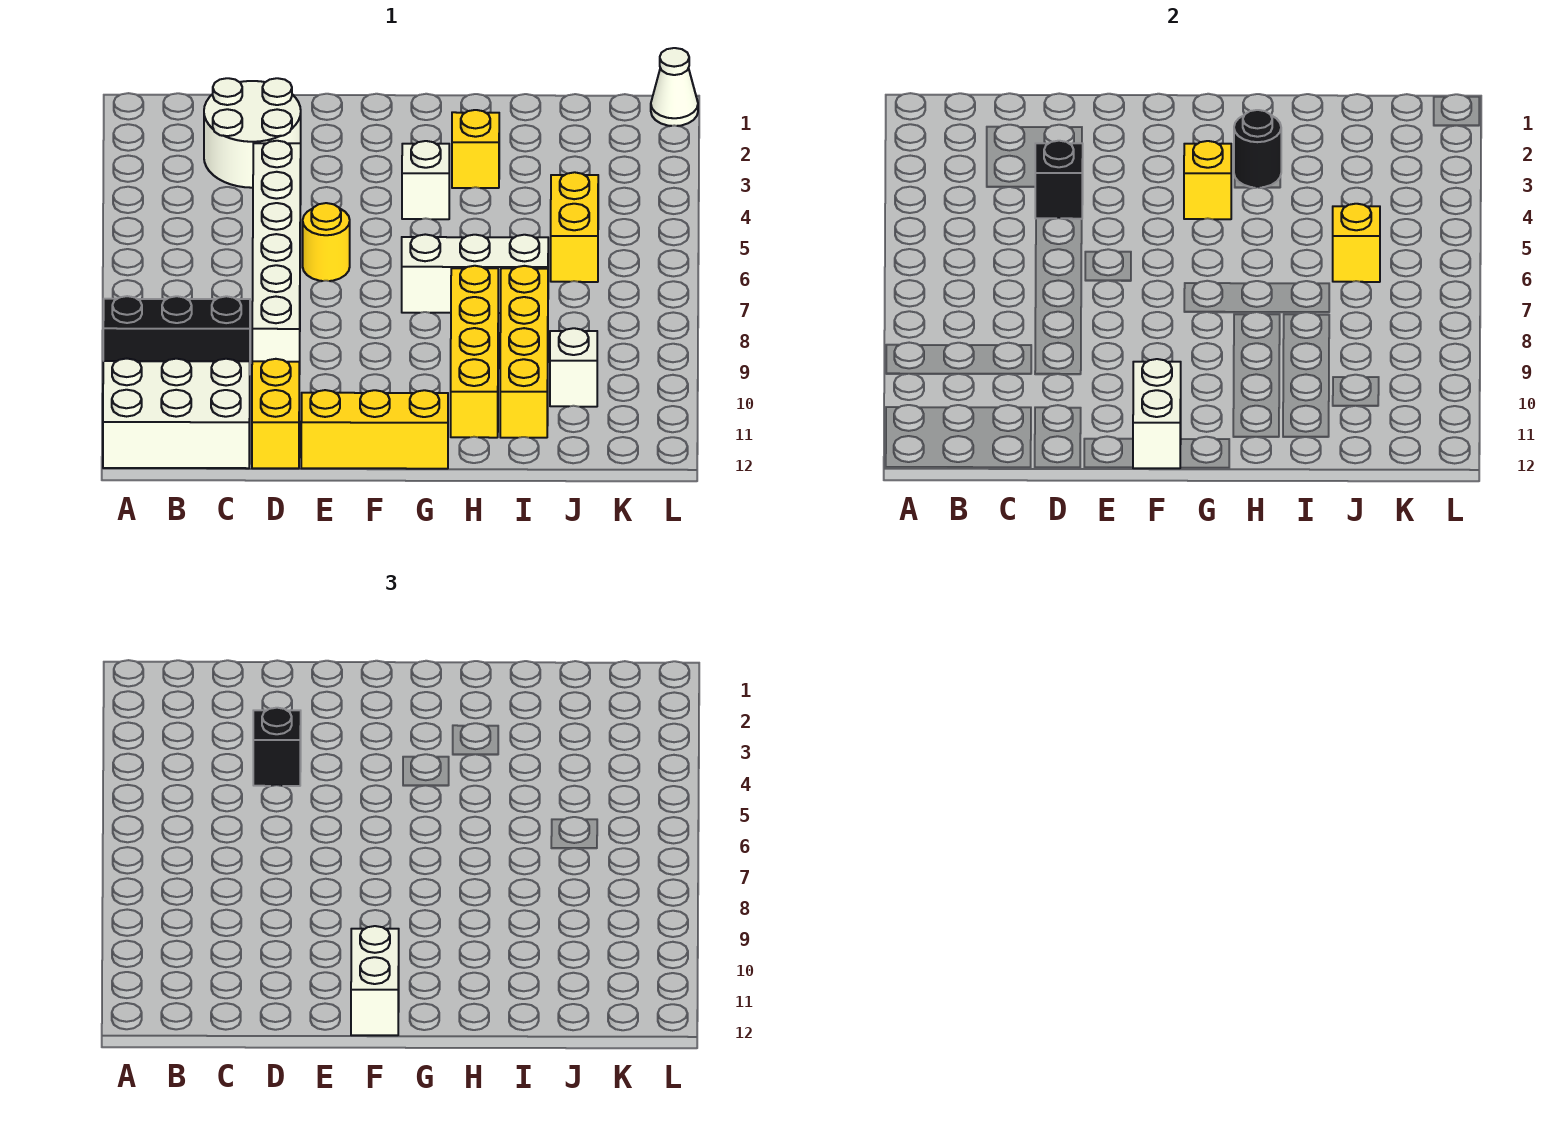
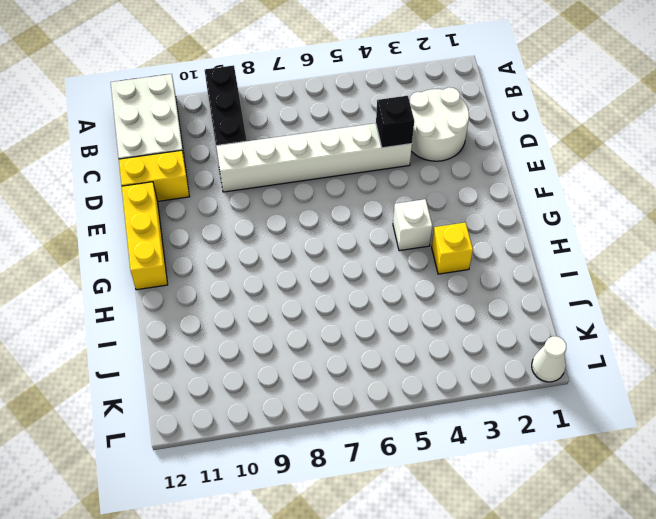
none -> yellow 1x1 round brick [303,203,350,281]
none -> white 1x3 brick [402,234,548,313]
none -> yellow 1x4 brick [451,266,498,438]

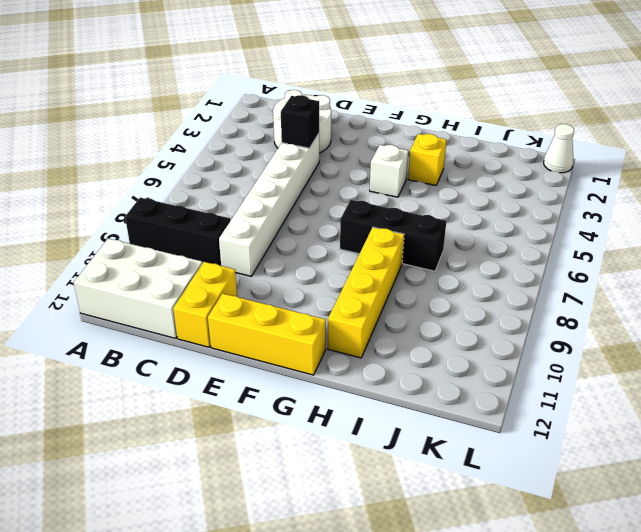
black 1x3 brick [340,200,446,271] -> white 1x3 brick [402,234,548,313]
none -> yellow 1x1 round brick [303,203,350,281]
none -> yellow 1x4 brick [500,266,548,438]
none -> yellow 1x2 brick [551,172,598,282]

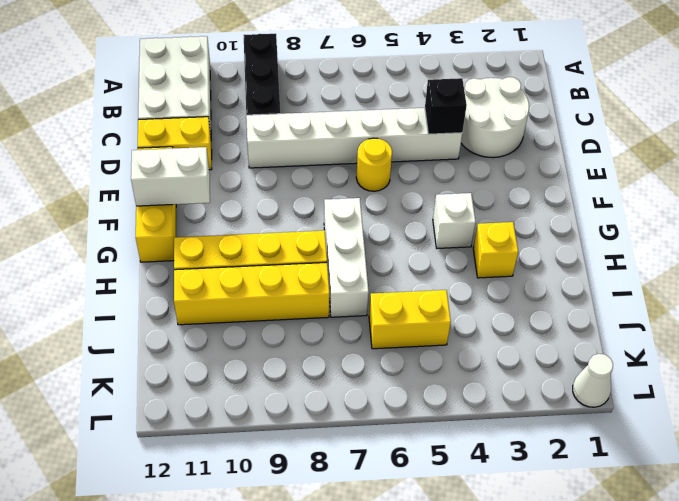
none -> white 1x1 brick [550,328,597,407]
none -> yellow 1x1 brick [1184,141,1231,219]
none -> black 1x1 round brick [1234,110,1281,188]

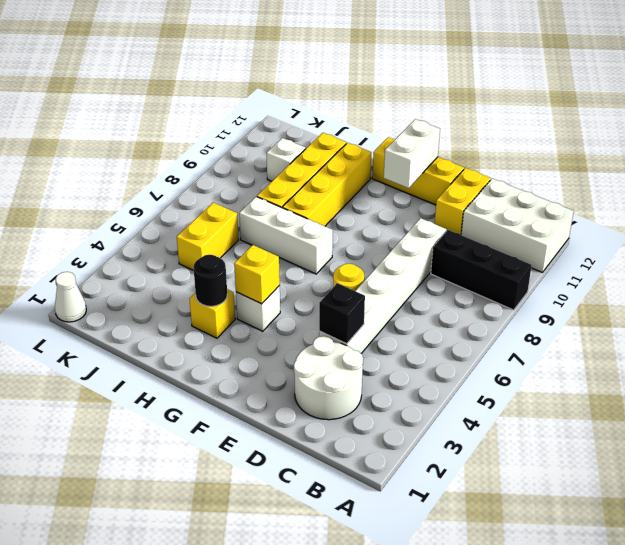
none -> yellow 1x1 brick [1333,204,1380,282]
none -> black 1x1 brick [253,708,301,786]
none -> white 1x2 brick [351,926,399,1035]

